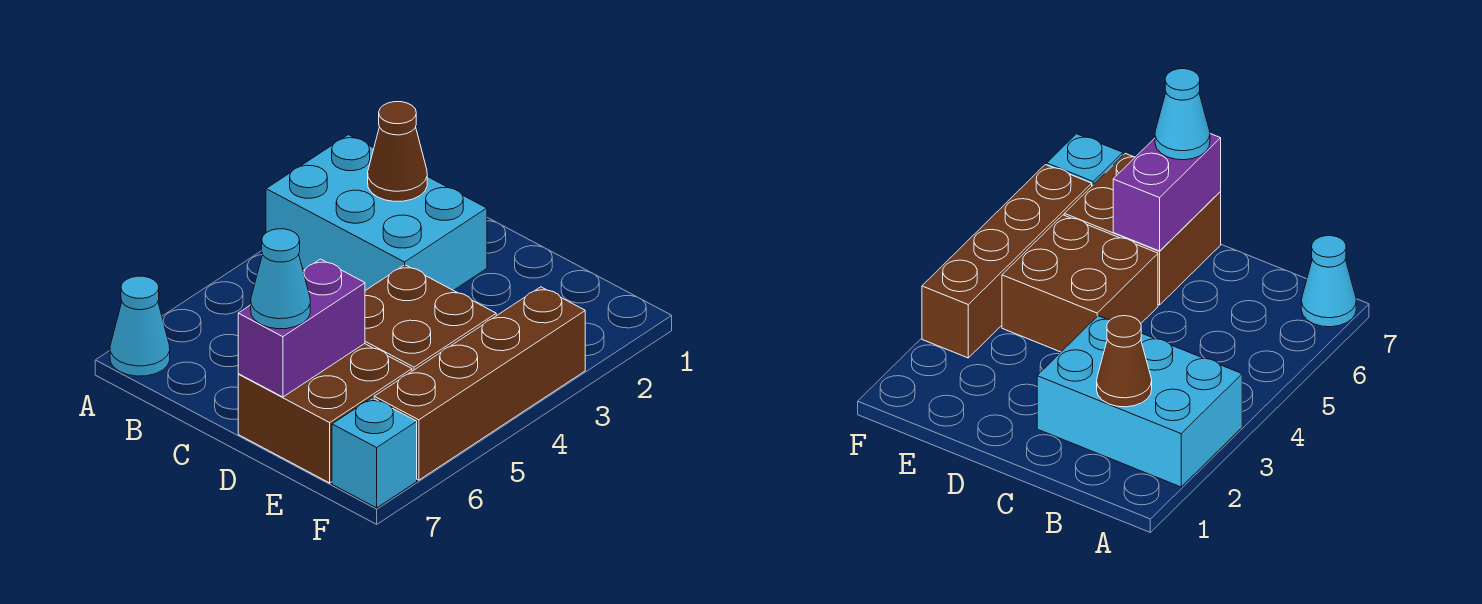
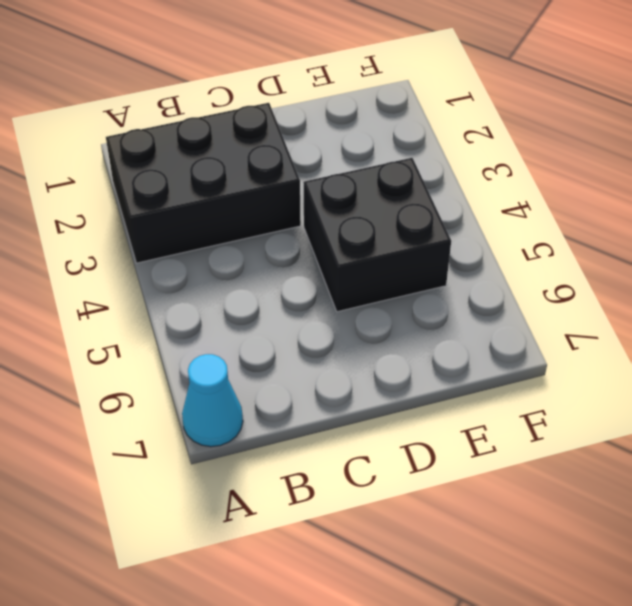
black 2x3 brick [106,103,301,263] -> cyan 2x3 brick [266,135,487,291]
black 2x2 brick [303,158,451,312] -> brown 2x2 brick [365,265,496,371]
none -> brown 2x2 brick [238,344,412,483]
none -> brown 1x4 brick [374,287,585,480]

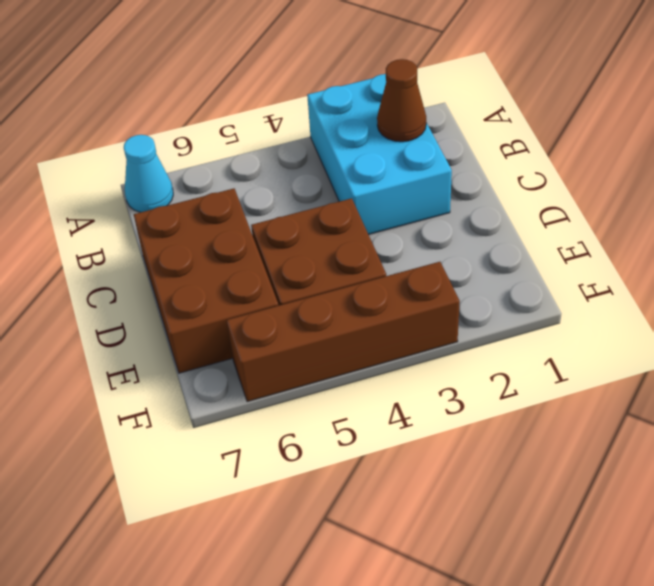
brown 2x3 brick [134,189,278,373] -> brown 2x2 brick [238,344,412,483]
none -> cyan 1x1 brick [332,398,417,508]
none -> purple 1x2 brick [238,259,365,397]

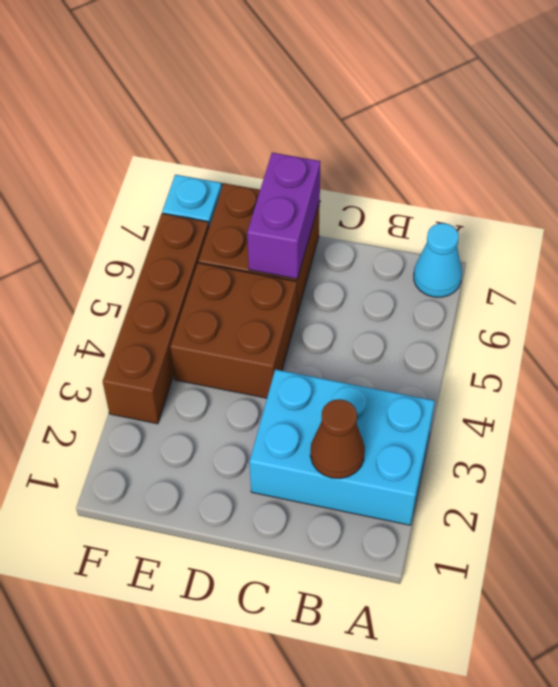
none -> cyan 1x1 cone [251,229,310,329]

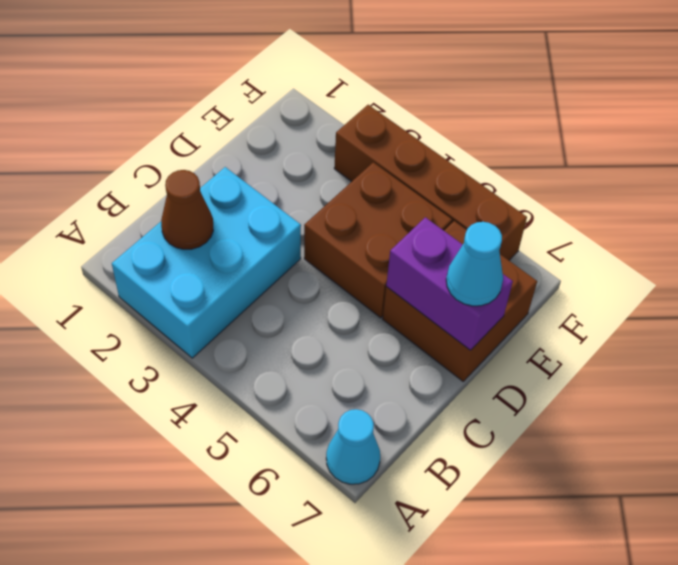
none -> cyan 1x1 brick [332,398,417,508]

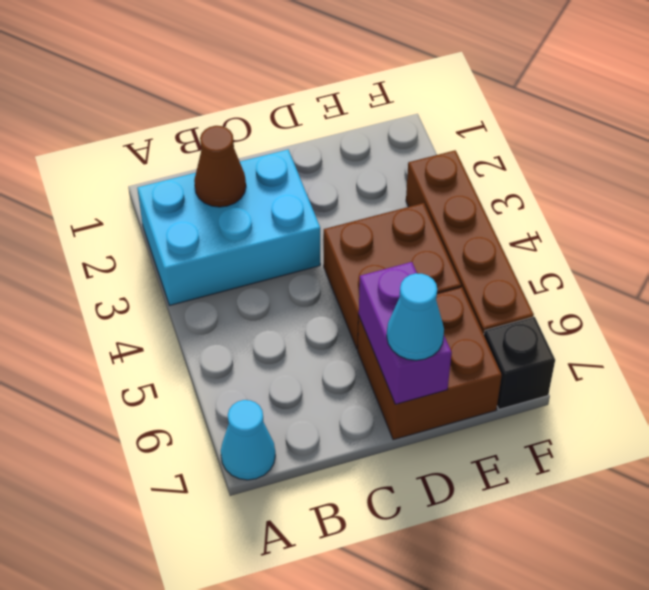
black 1x1 brick [484,317,555,409] -> cyan 1x1 brick [332,398,417,508]

